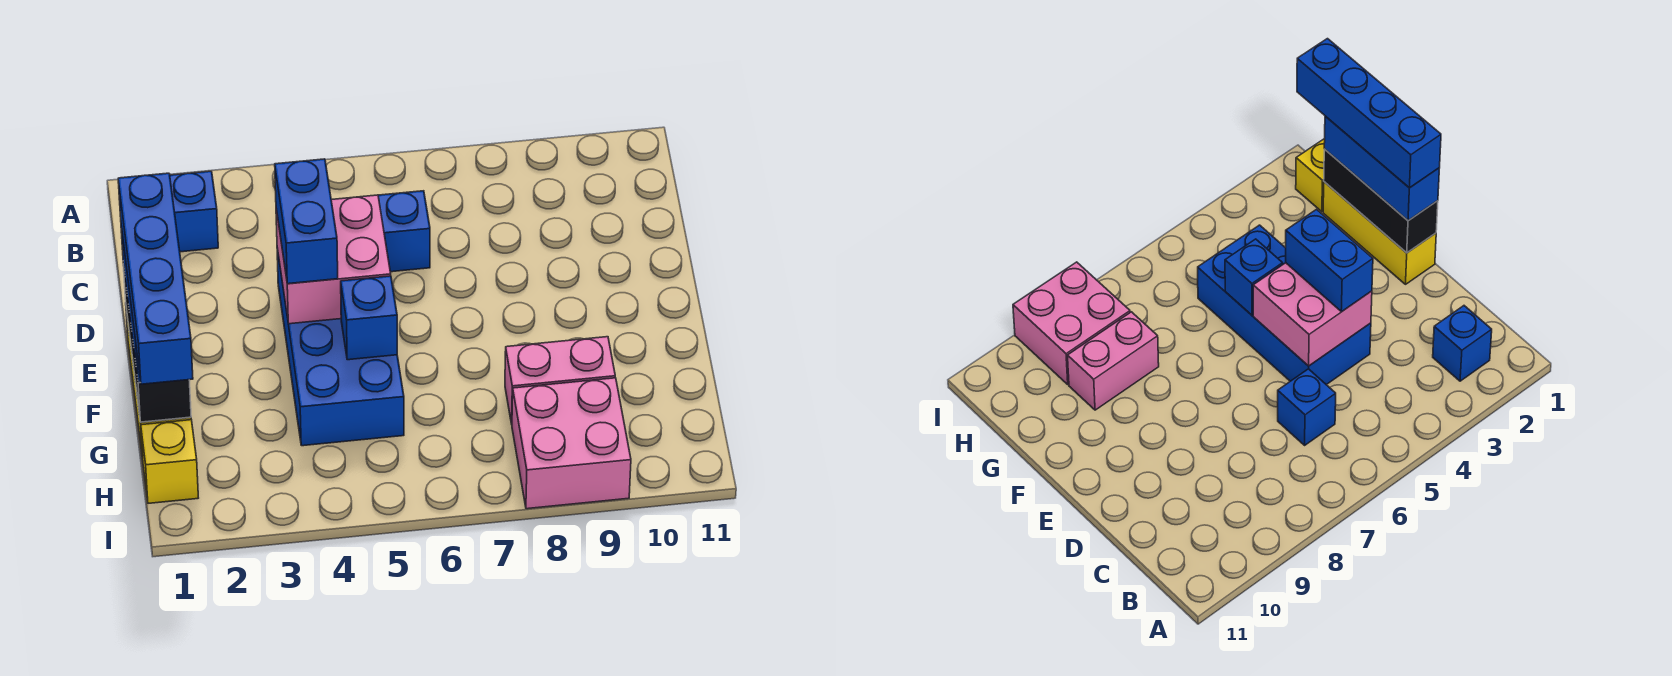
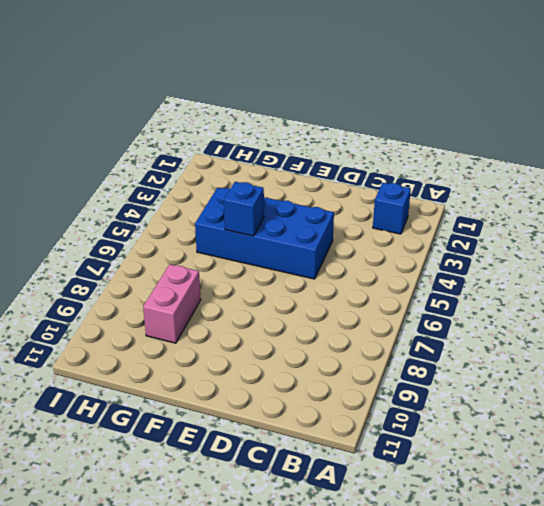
none -> blue 1x1 brick [378,191,430,272]
none -> yellow 1x3 brick [1323,182,1436,284]
none -> yellow 1x1 brick [141,420,198,503]

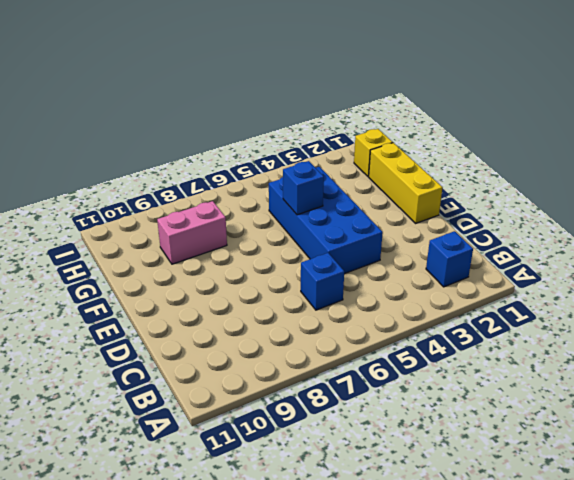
none -> pink 2x2 brick [512,378,631,509]
none -> pink 2x2 brick [276,195,391,324]
none -> black 1x3 brick [123,264,191,422]

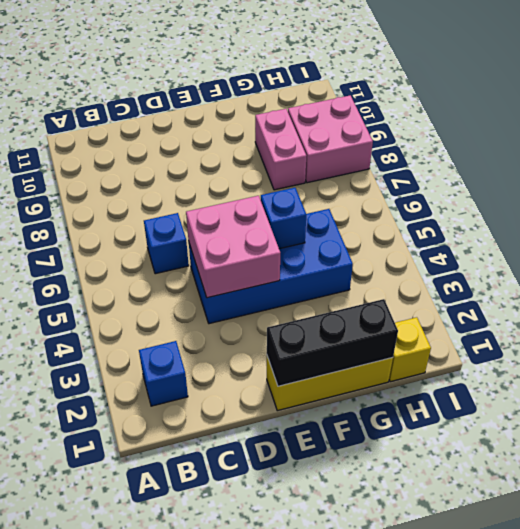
none -> blue 1x2 brick [275,159,338,284]
none -> blue 1x3 brick [1324,116,1439,221]
none -> blue 1x4 brick [118,173,193,384]

